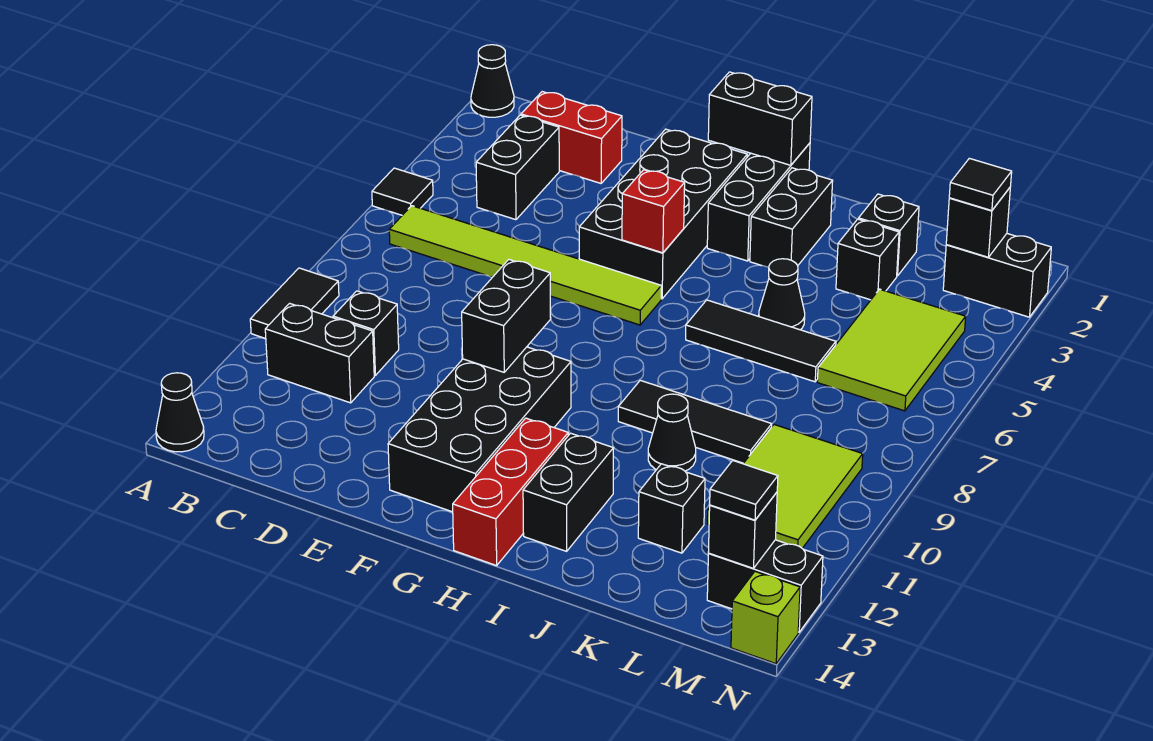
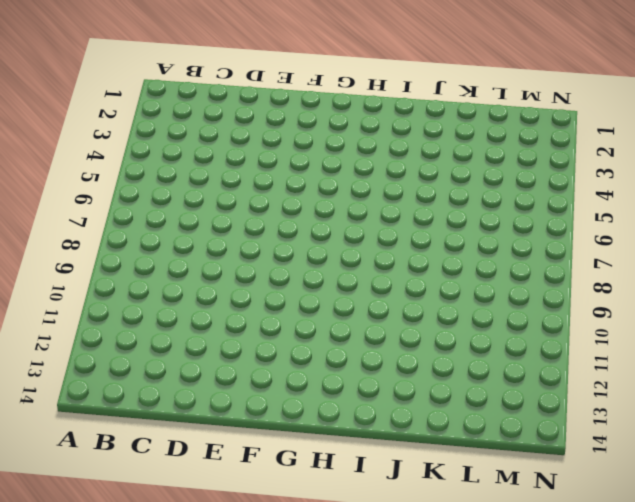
none -> black 1x1 cone [471,45,514,117]
none -> black 1x1 tile [372,168,433,215]
none -> black 1x2 tile [250,268,339,338]
none -> black 1x1 cone [156,373,204,452]

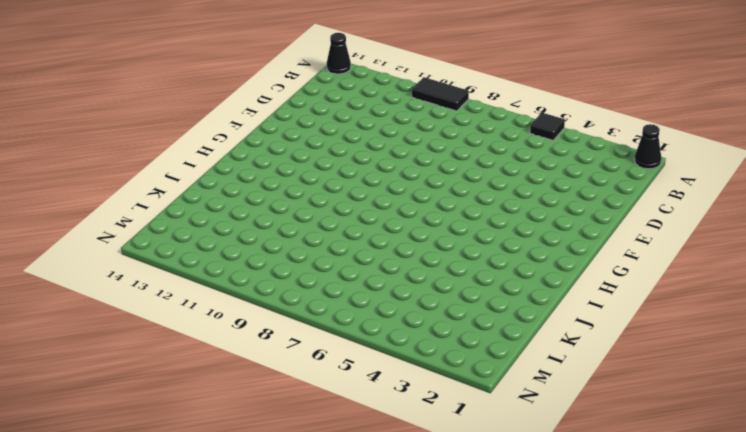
none -> lime 1x6 tile [389,206,661,325]
none -> black 1x2 brick [265,303,374,403]
none -> red 1x2 brick [521,92,622,183]
none -> black 1x2 brick [476,115,559,220]

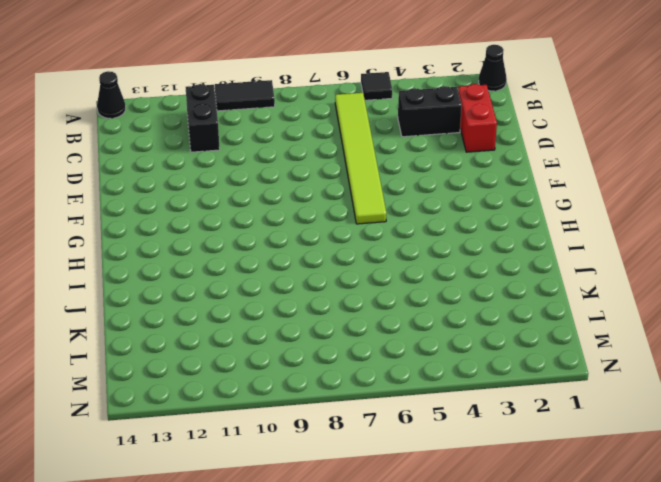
none -> black 1x1 brick [333,291,399,375]
none -> black 2x4 brick [579,129,747,299]
none -> black 2x4 brick [388,347,571,512]
none -> black 1x3 brick [707,143,810,261]

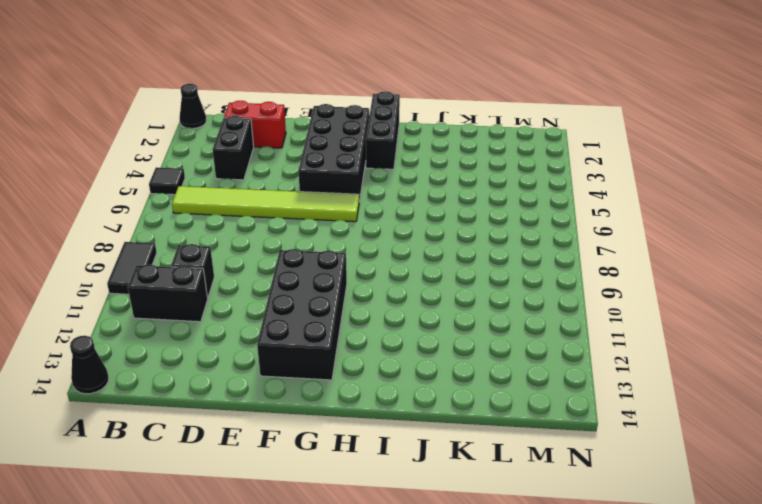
none -> red 1x3 brick [453,418,568,566]
none -> black 1x2 brick [750,168,833,268]
none -> black 1x3 tile [686,300,836,382]
none -> black 1x3 tile [618,380,772,463]

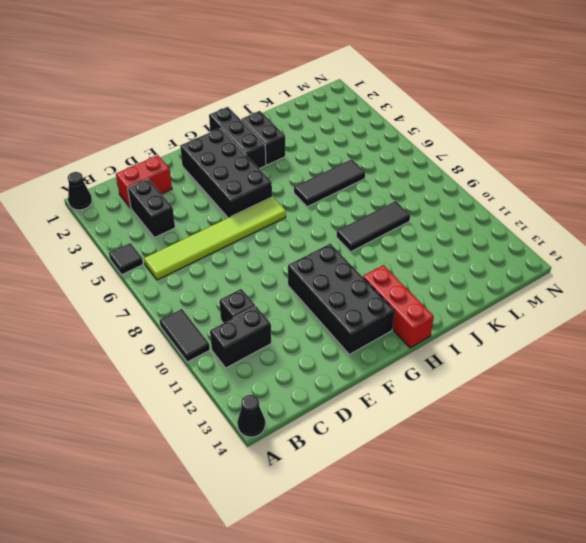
none -> black 1x2 brick [523,433,614,551]
none -> black 1x1 cone [759,259,805,330]
none -> black 1x1 cone [648,394,696,471]
none -> black 1x1 brick [859,194,919,276]

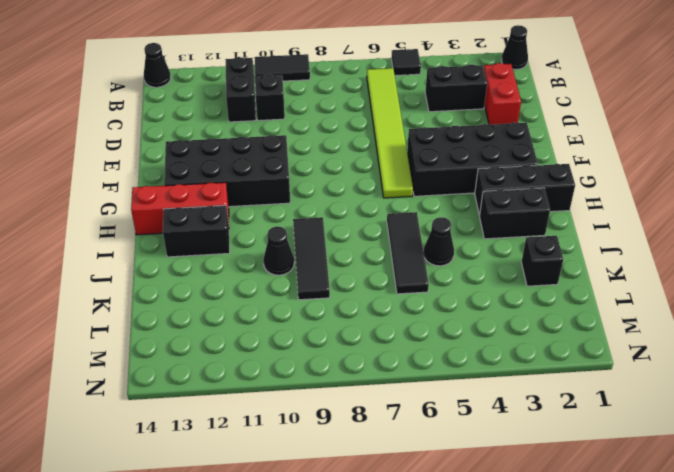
none -> black 1x1 brick [836,219,899,300]
none -> black 1x1 brick [638,464,705,553]
none -> lime 2x3 tile [817,289,966,411]
none -> lime 2x3 tile [707,425,863,548]

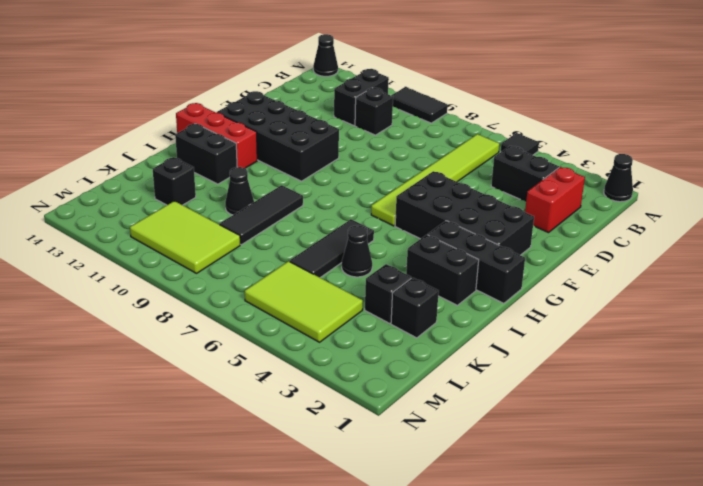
none -> black 1x2 brick [943,234,1051,317]
none -> black 1x2 brick [707,540,823,632]
none -> lime 1x1 brick [731,572,800,664]
none -> black 1x2 brick [462,260,551,372]

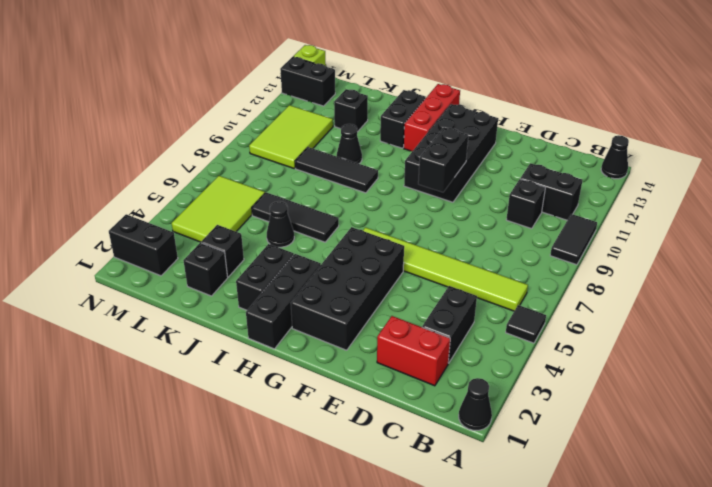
none -> black 1x2 brick [708,72,812,165]
none -> red 1x1 brick [622,170,685,253]
none -> black 1x1 brick [946,188,1010,257]
none -> black 1x1 brick [708,492,777,568]

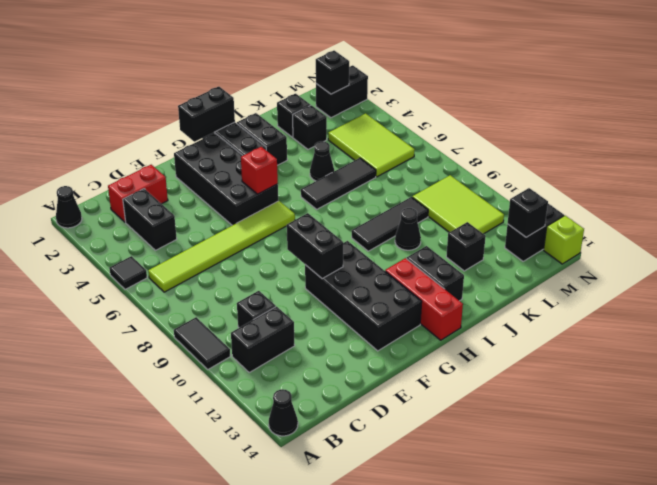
none -> black 1x1 tile [949,158,1012,211]
none -> black 1x1 tile [710,461,778,520]

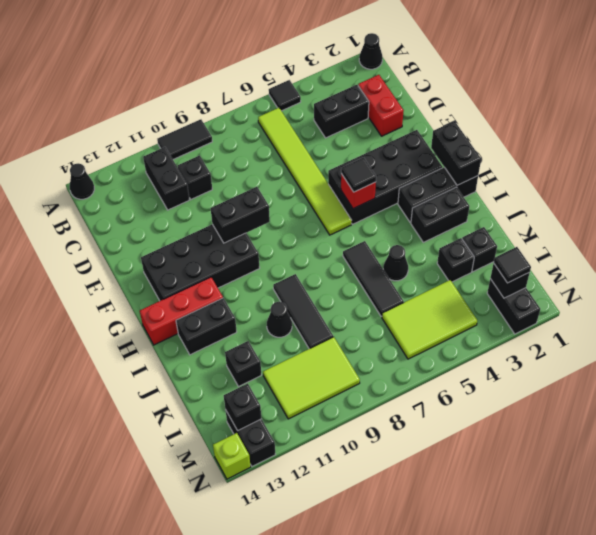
black 1x1 tile [341,158,376,192] -> black 1x1 tile moved to [710,461,778,520]

